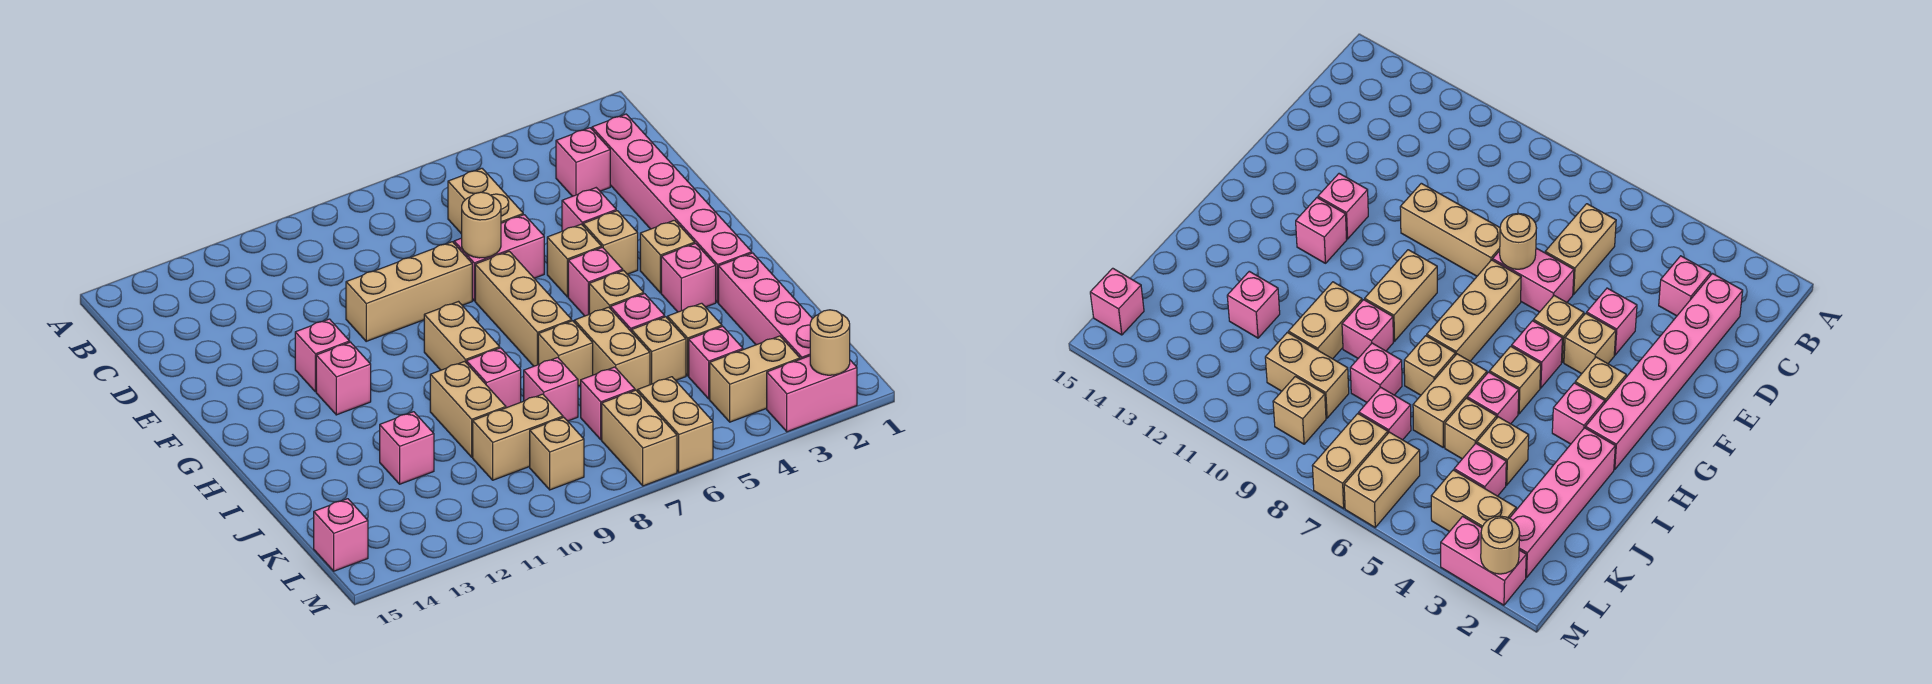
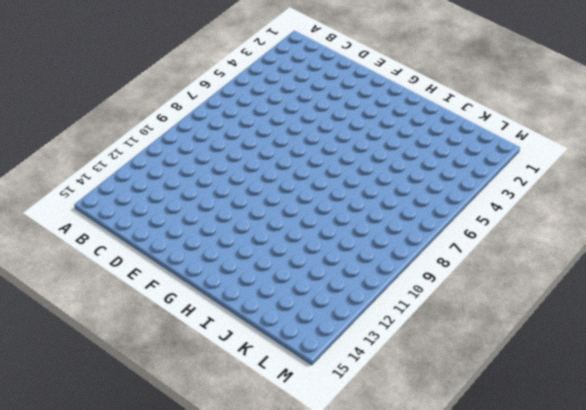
none -> pink 1x6 brick [592,114,752,302]
none -> pink 1x1 brick [556,128,610,196]
none -> tan 1x2 brick [448,168,523,234]
none -> pink 1x1 brick [562,188,616,231]

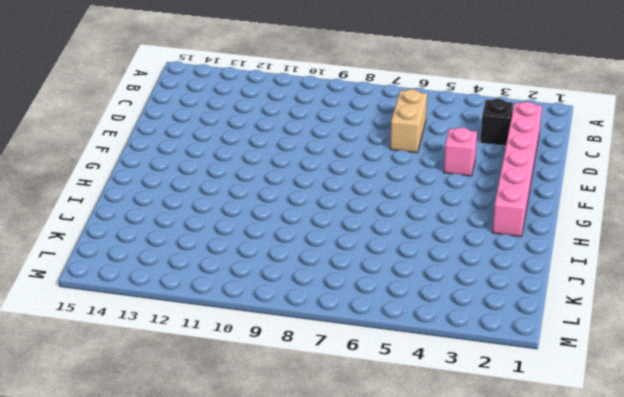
black 1x1 brick [480,99,513,146] -> pink 1x1 brick [556,128,610,196]
none -> pink 1x2 brick [454,215,544,301]
none -> tan 1x3 brick [346,242,472,341]
none -> tan 1x1 brick [583,211,638,274]
none -> tan 1x1 brick [547,224,602,297]

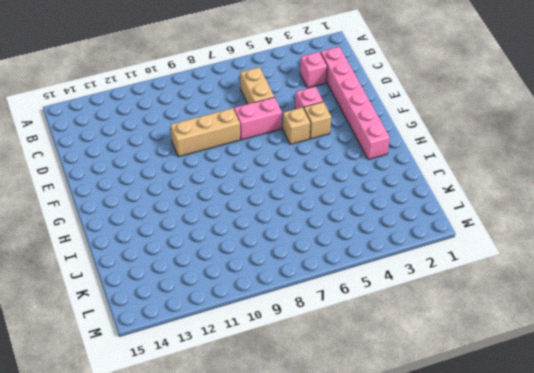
none -> tan 1x3 brick [475,251,572,366]
none -> pink 1x1 brick [295,319,350,392]
none -> tan 1x1 brick [640,220,695,293]
none -> pink 1x1 brick [568,247,623,316]

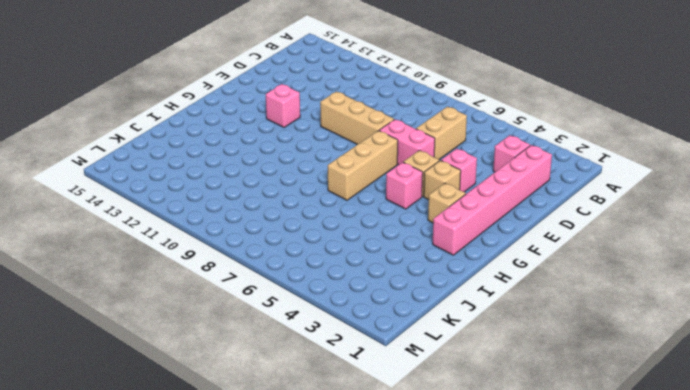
none -> tan 1x2 brick [424,302,500,370]
none -> pink 1x1 brick [316,342,371,415]
none -> pink 1x1 brick [661,243,716,312]
none -> tan 1x1 brick [589,271,644,314]

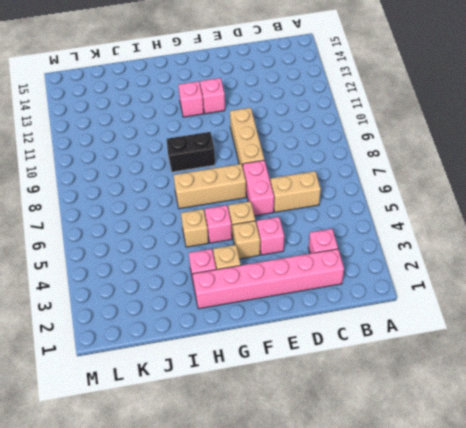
black 1x2 brick [167,132,215,172] -> tan 1x2 brick [424,302,500,370]
none -> pink 1x4 brick [718,253,812,359]
none -> pink 1x1 brick [610,294,665,332]
none -> tan 1x2 brick [574,307,650,392]
none -> tan 1x1 brick [538,321,593,386]

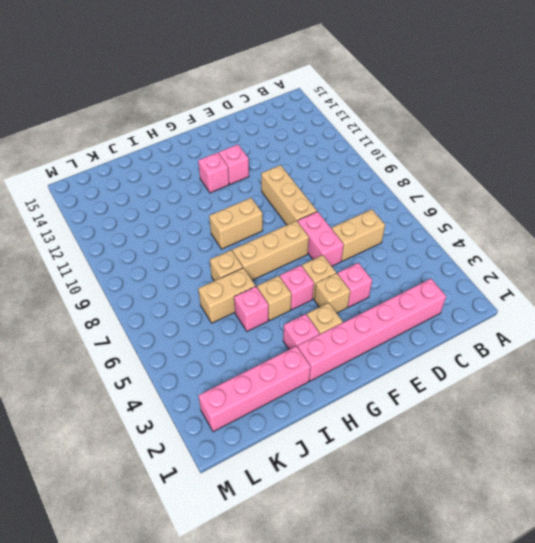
none -> pink 1x1 brick [556,128,610,196]
none -> pink 1x1 brick [466,348,521,408]
none -> tan 1x2 brick [430,361,506,457]
none -> tan 1x1 brick [668,303,722,376]

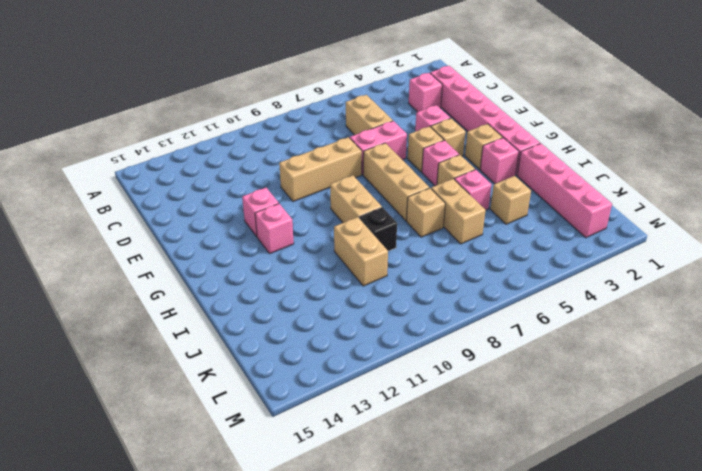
black 1x1 brick [359,207,397,251] -> pink 1x1 brick [466,348,521,408]
none -> tan 1x1 brick [632,317,686,385]
none -> pink 1x1 brick [524,357,578,421]
none -> pink 1x1 brick [380,412,434,484]
none -> pink 1x1 brick [689,326,743,399]

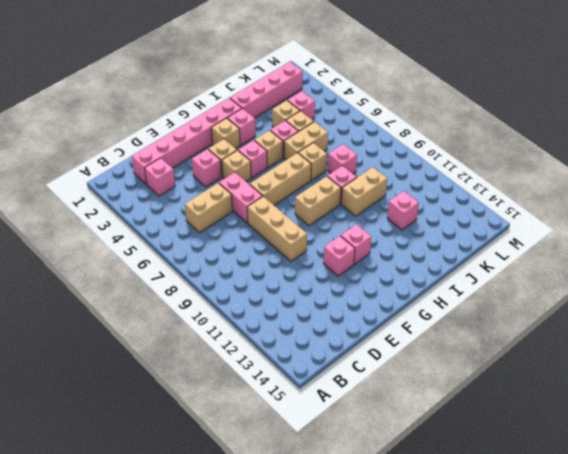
none -> pink 1x1 brick [581,367,635,440]
none -> tan 1x2 brick [473,394,563,480]
none -> tan 1x2 brick [710,336,800,422]
none -> tan 1x2 brick [638,377,713,472]

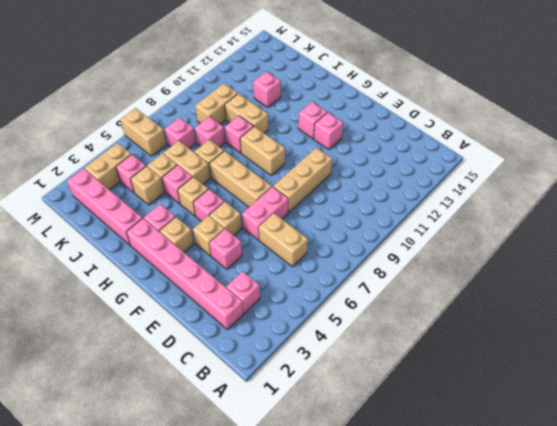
none -> tan 1x2 brick [602,390,677,486]
none -> tan 1x1 brick [530,417,584,490]
none -> pink 1x1 brick [314,499,368,571]
none -> pink 1x2 brick [767,356,857,432]

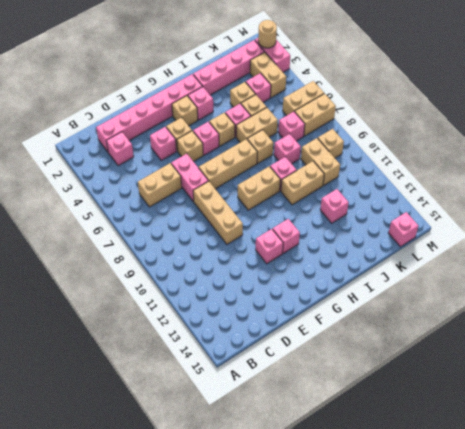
none -> tan 1x1 round brick [462,192,501,258]

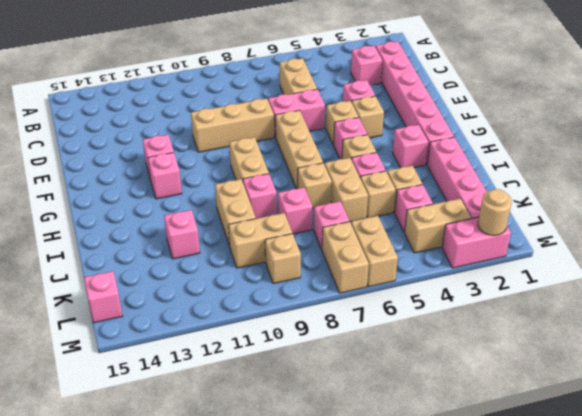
none -> tan 1x1 brick [640,220,695,293]
none -> tan 1x1 round brick [462,192,501,258]

